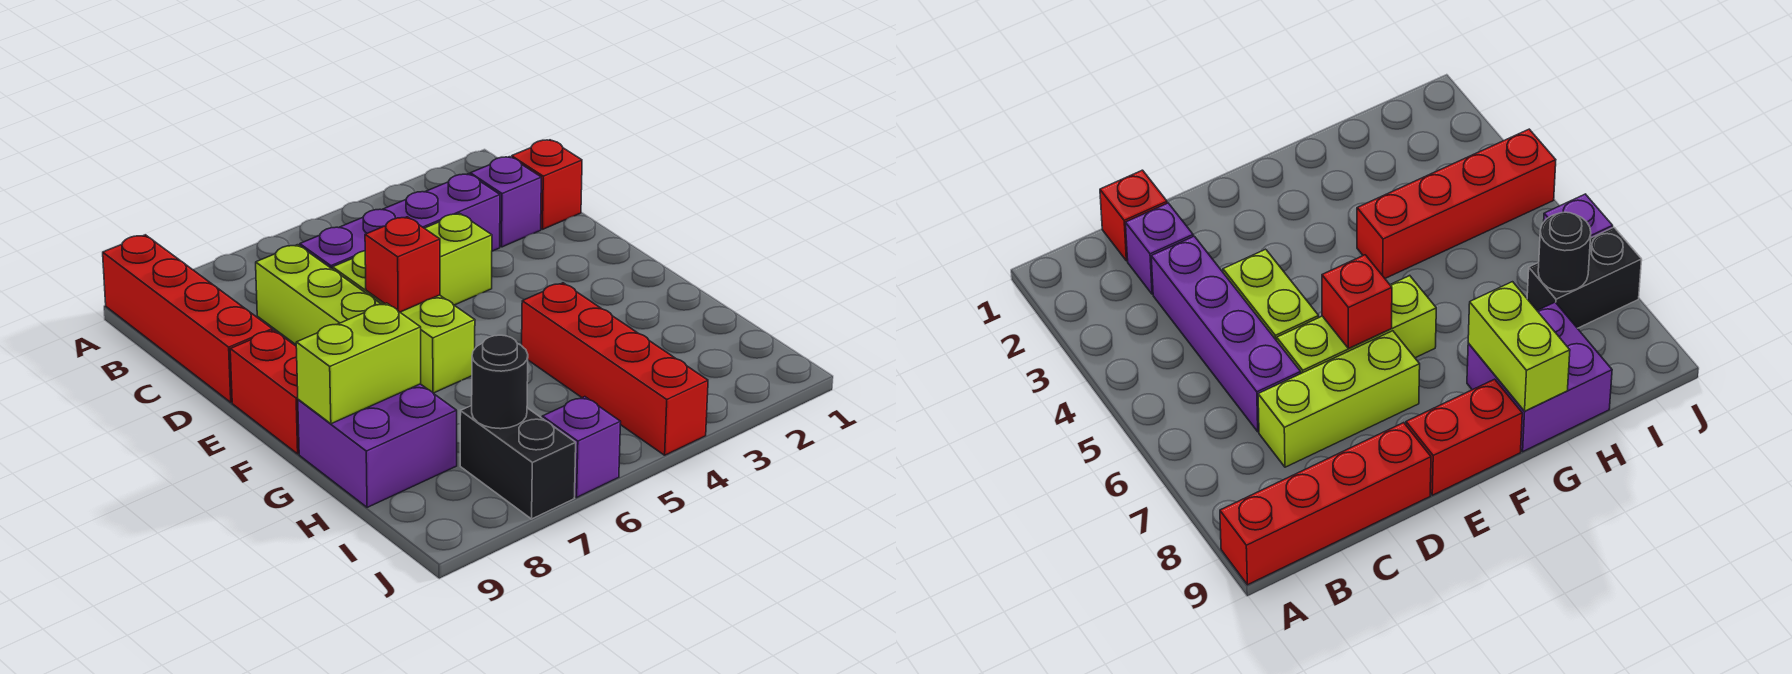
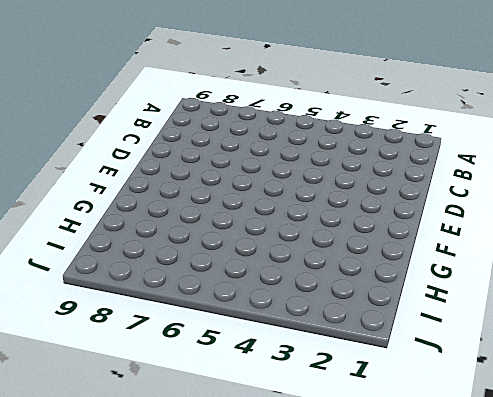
none -> red 1x4 brick [103,235,272,402]
none -> red 1x1 brick [512,140,582,229]
none -> purple 1x1 brick [470,157,541,247]

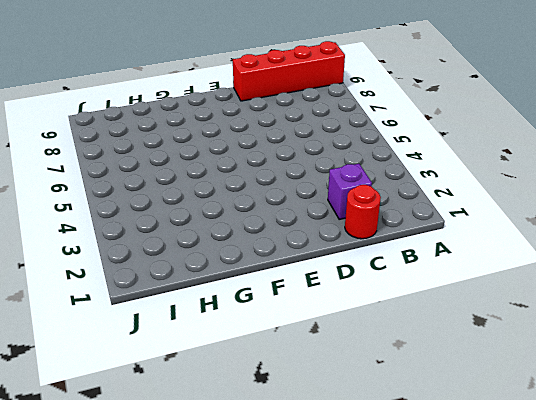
red 1x1 round brick [345,185,381,239] -> red 1x1 brick [512,140,582,229]
none -> purple 1x4 brick [300,174,500,269]
none -> lime 1x3 brick [256,245,382,345]
none -> lime 1x2 brick [425,213,492,305]

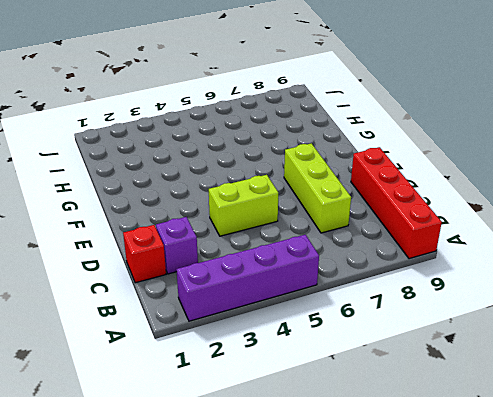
purple 1x4 brick [176,235,319,321] -> purple 1x4 brick moved to [300,174,500,269]
none -> lime 1x3 brick [333,251,475,393]
none -> red 1x2 brick [230,330,299,454]
none -> red 1x4 brick [522,283,708,455]

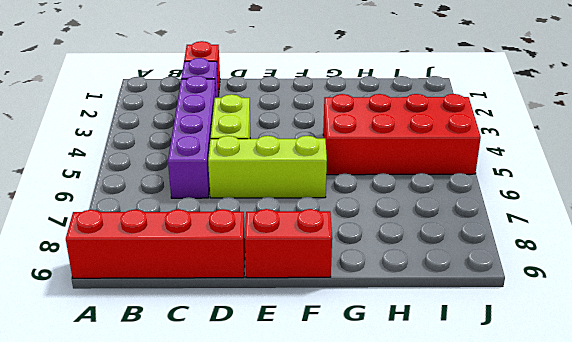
red 2x4 brick [323,94,481,175] -> red 1x4 brick [522,283,708,455]
none -> lime 1x3 brick [256,245,382,345]
none -> purple 2x2 brick [298,384,457,507]
none -> black 1x2 brick [460,406,576,519]

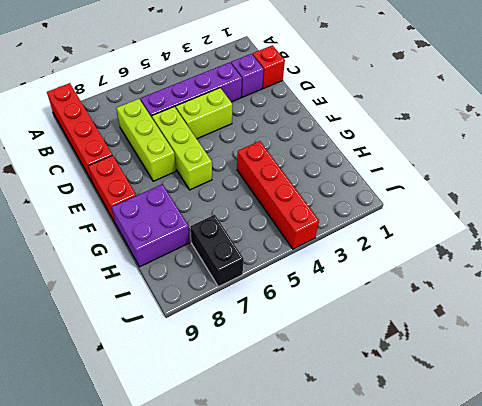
none -> purple 1x1 brick [542,397,621,497]
none -> red 1x1 brick [365,217,440,312]
none -> lime 1x2 brick [296,303,421,424]

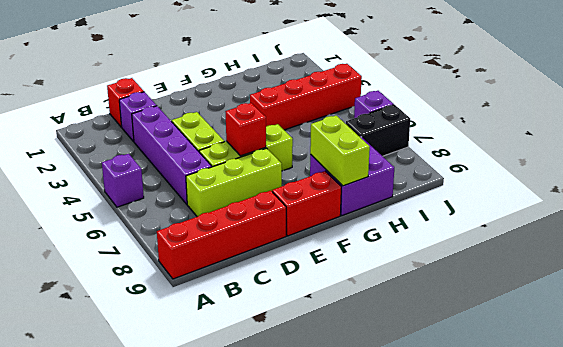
purple 1x1 brick [102,154,144,207] -> none
none -> black 1x1 round brick [472,335,528,429]

